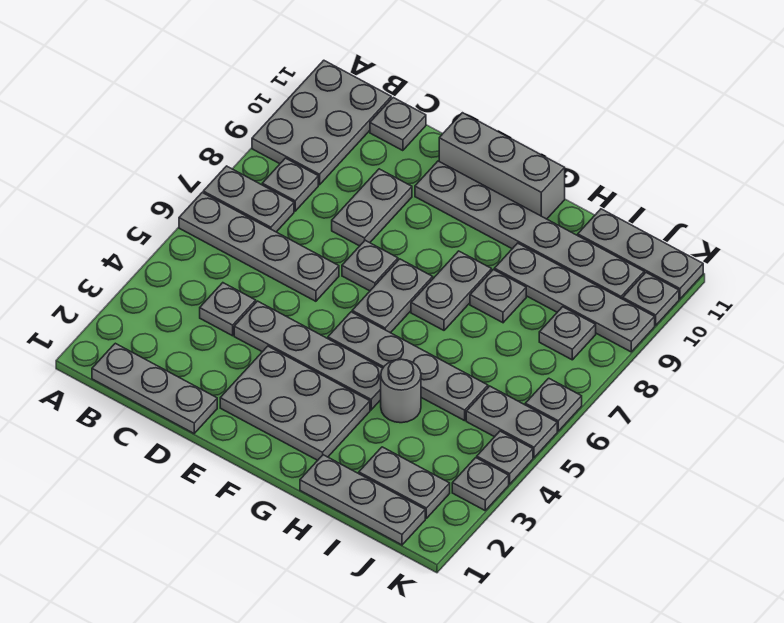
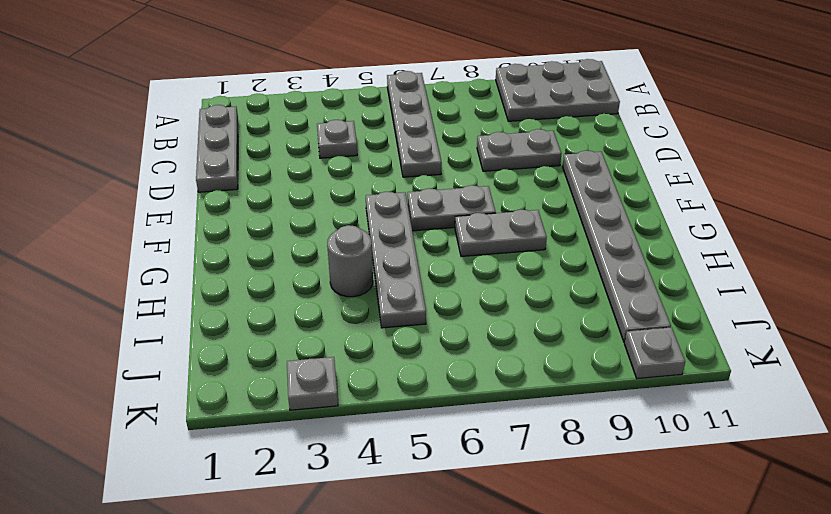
none -> grey 1x2 plate [203,166,294,232]
none -> grey 1x1 plate [262,158,318,211]
none -> grey 1x1 plate [370,98,426,151]

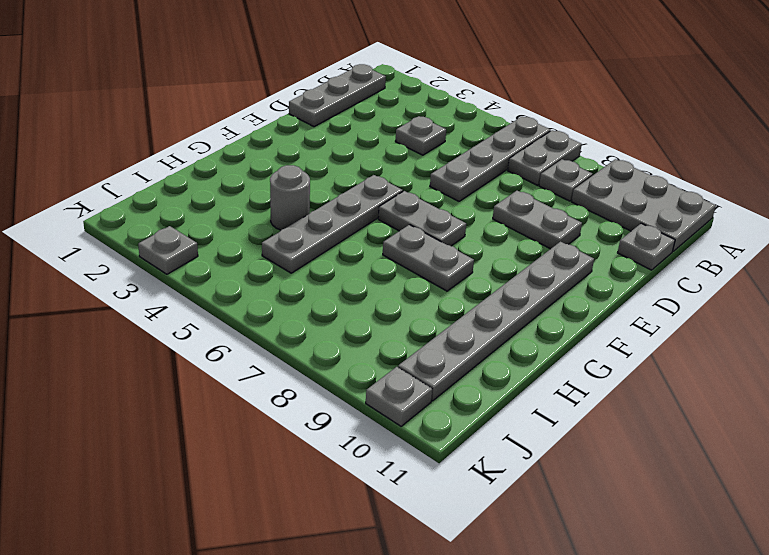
none -> grey 1x4 plate [234,301,383,410]
none -> grey 2x3 plate [220,346,370,460]
none -> grey 1x1 plate [342,240,398,291]

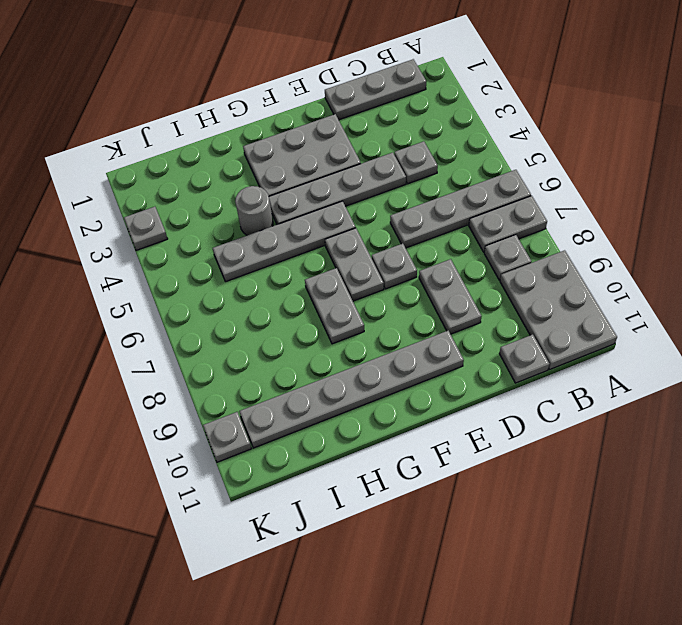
none -> grey 1x3 brick [439,113,565,219]
none -> grey 1x3 plate [300,455,425,545]
none -> grey 1x1 plate [470,270,526,323]

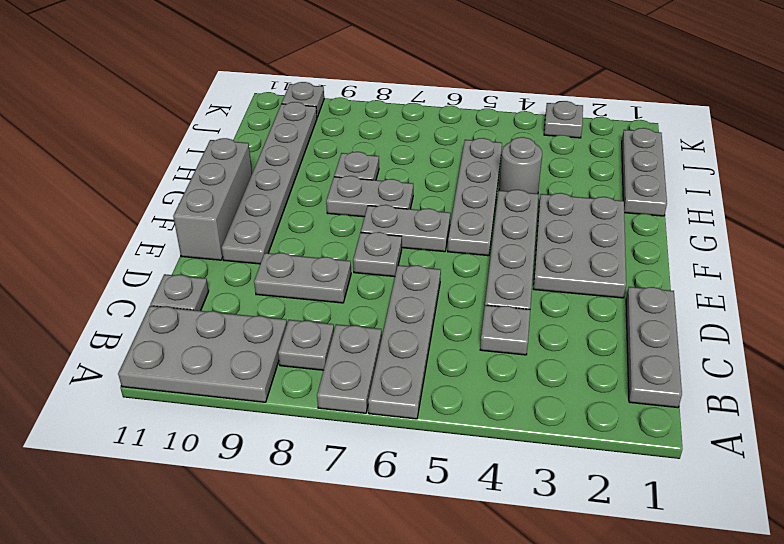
none -> grey 1x4 plate [494,243,655,352]
none -> grey 1x2 plate [359,447,450,518]
none -> grey 1x3 plate [578,209,703,299]

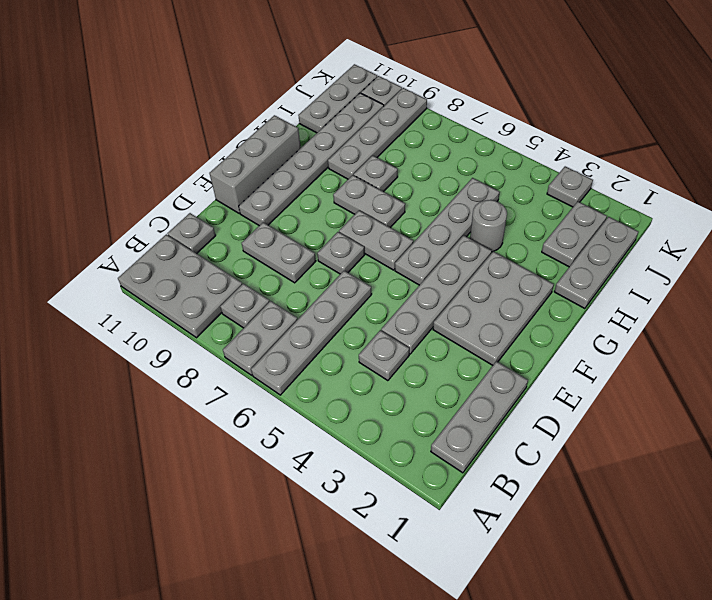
none -> grey 1x2 plate [466,386,557,458]
none -> grey 1x1 plate [539,307,596,360]
none -> grey 1x1 plate [477,431,533,484]

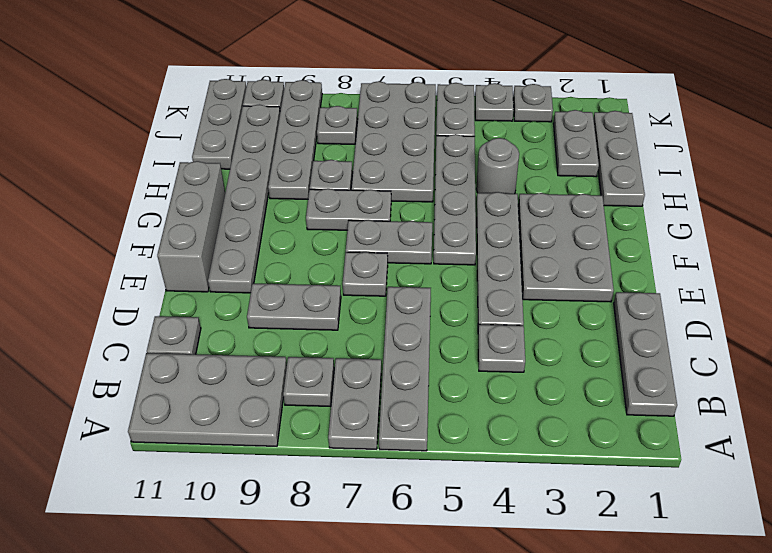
grey 2x4 plate [351,81,436,202] -> grey 1x1 plate [525,378,582,431]

